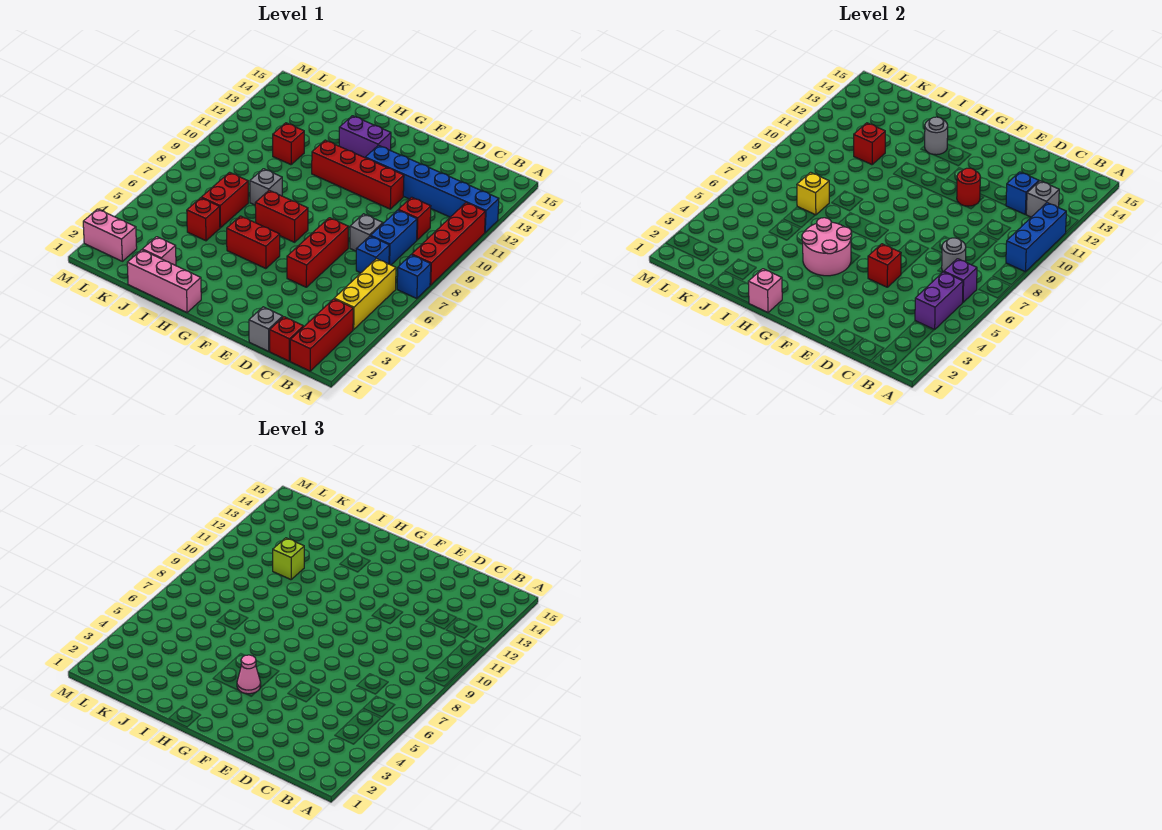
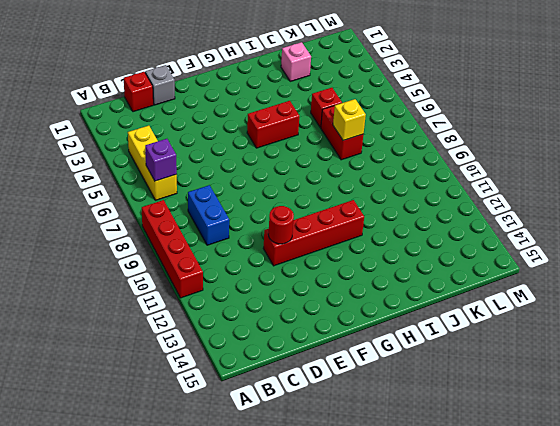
none -> blue 1x1 brick [397,255,431,299]
none -> blue 1x6 brick [365,145,499,233]
none -> red 1x3 brick [290,299,353,371]
none -> blue 1x1 brick [356,236,389,273]

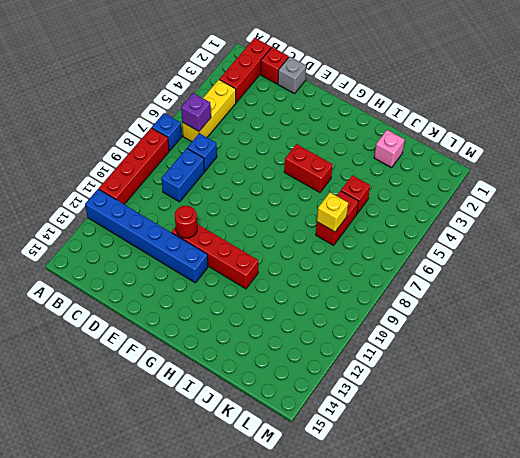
none -> red 1x1 brick [399,197,431,240]
none -> grey 1x1 brick [350,214,383,251]
none -> red 1x3 brick [287,218,349,287]
none -> red 1x2 brick [255,190,308,242]

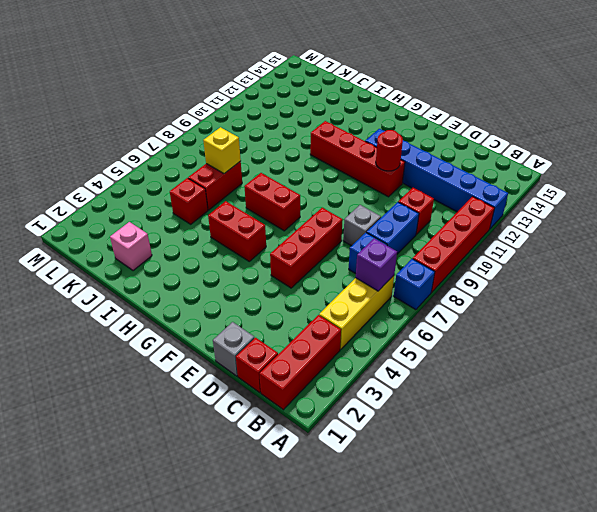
none -> purple 1x2 brick [339,116,391,158]
none -> pink 1x3 brick [127,250,201,312]
none -> grey 1x1 brick [250,169,282,205]
none -> red 1x1 brick [273,123,304,165]

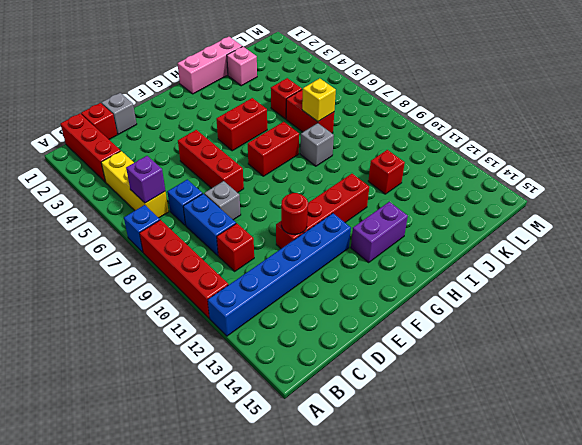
none -> pink 1x2 brick [83,209,137,261]
none -> blue 1x3 brick [1006,203,1066,272]
none -> purple 1x2 brick [915,272,963,330]
none -> grey 1x1 brick [1026,181,1059,217]

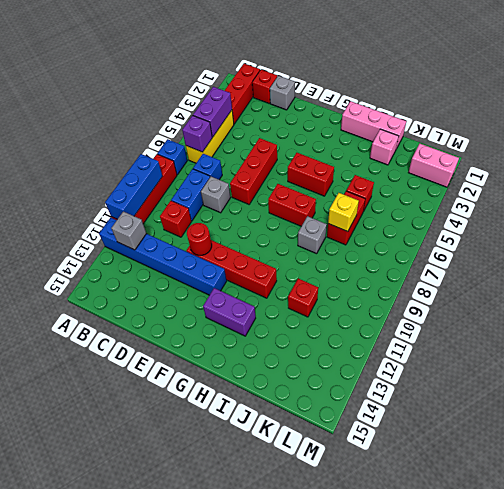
none -> grey 1x1 round brick [942,238,966,272]
none -> blue 1x1 brick [1006,172,1039,214]
none -> red 1x1 brick [868,244,901,287]
none -> pink 2x2 round brick [802,218,852,276]

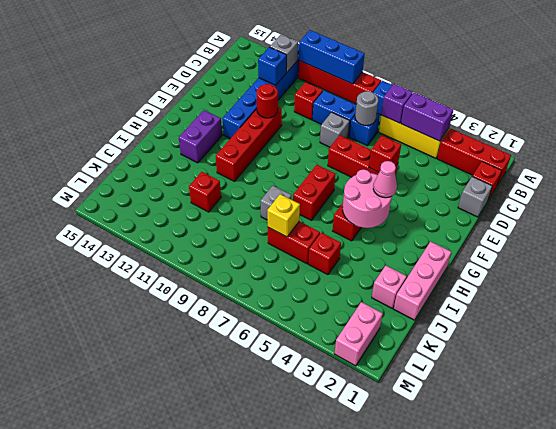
none -> pink 1x1 brick [748,269,782,312]
none -> grey 1x1 round brick [925,117,948,155]
none -> red 1x1 brick [854,123,885,165]
none -> lime 1x1 brick [273,538,304,580]

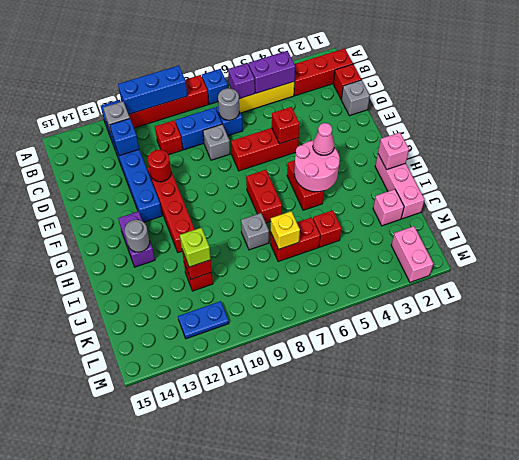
blue 1x2 plate [178,301,229,339] -> none

